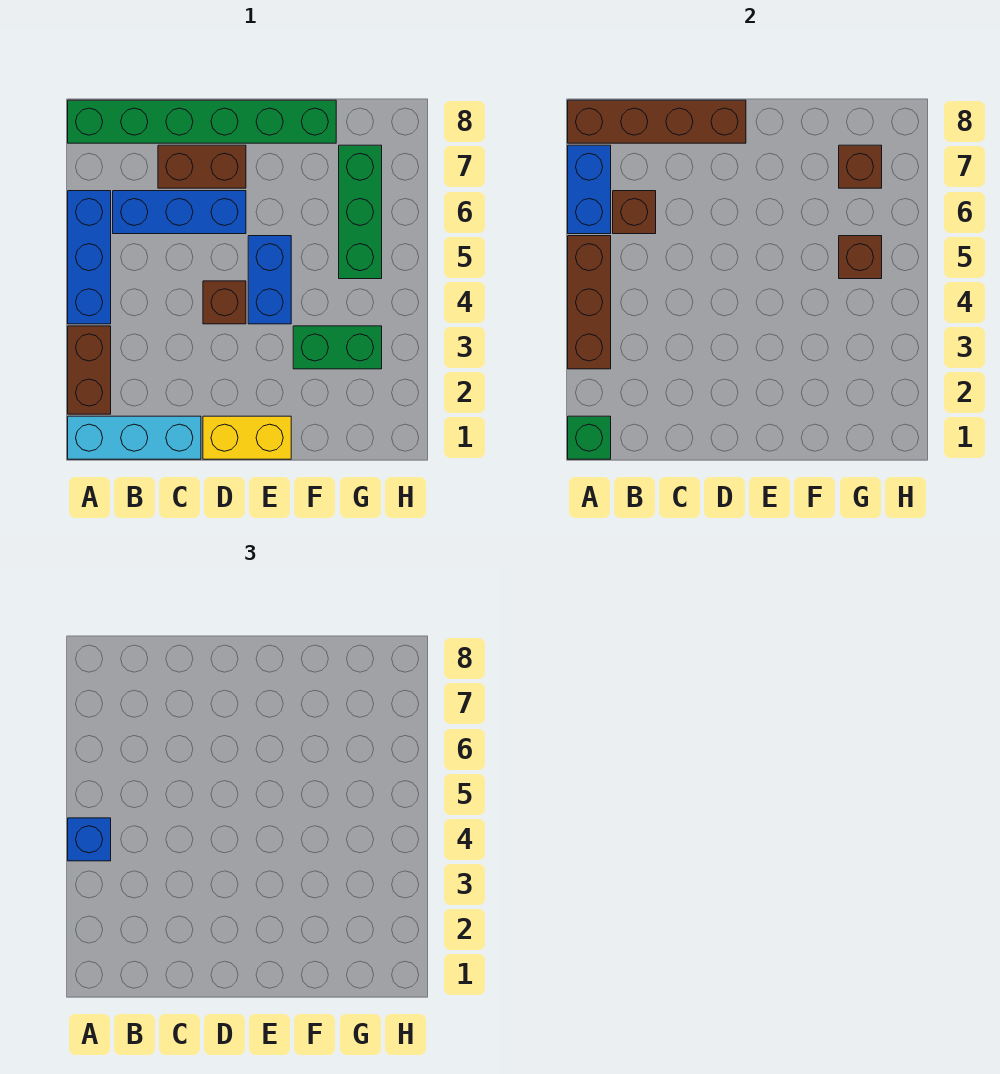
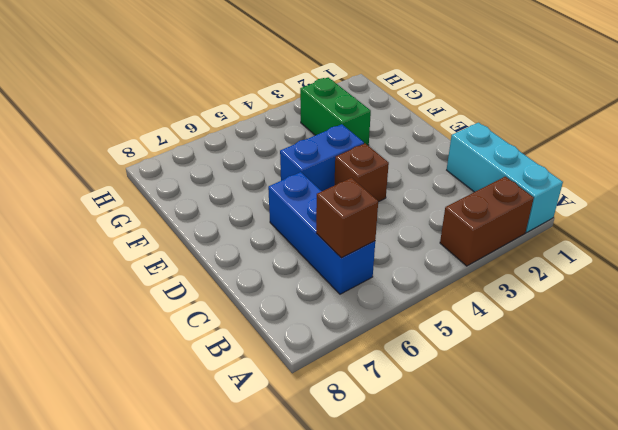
none -> blue 1x3 brick [68,191,111,324]
none -> green 1x6 brick [68,100,336,143]
none -> brown 1x2 brick [158,145,246,188]

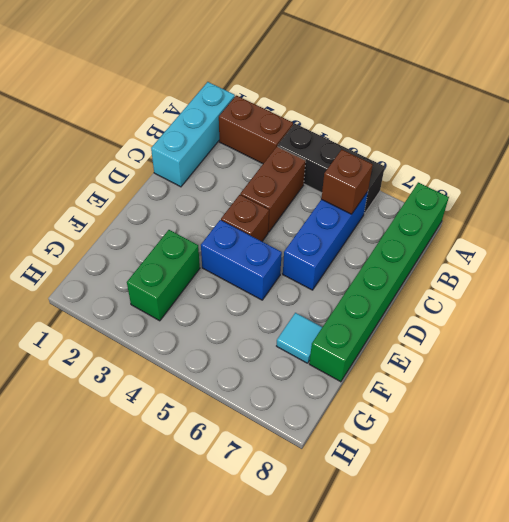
black 1x3 brick [278,123,385,214] -> blue 1x3 brick [68,191,111,324]
brown 1x2 brick [240,146,306,232] -> brown 1x2 brick moved to [158,145,246,188]
cyan 1x1 tile [277,313,322,363] -> none
none -> yellow 1x2 brick [203,416,291,459]
none -> green 1x3 brick [339,145,382,279]
none -> green 1x1 brick [568,416,611,459]

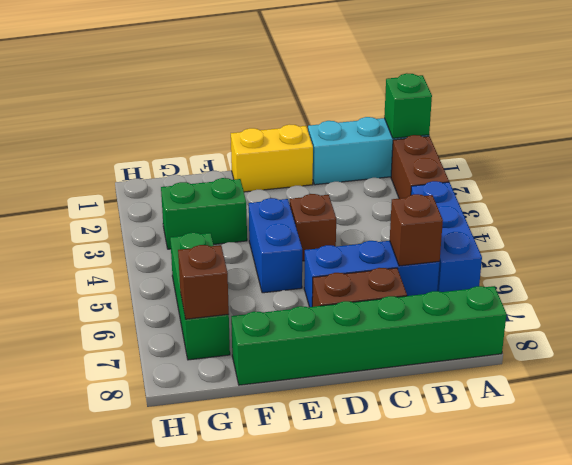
none -> brown 1x3 brick [568,236,611,369]
none -> blue 1x2 brick [568,145,611,234]
none -> brown 1x4 brick [568,100,746,143]

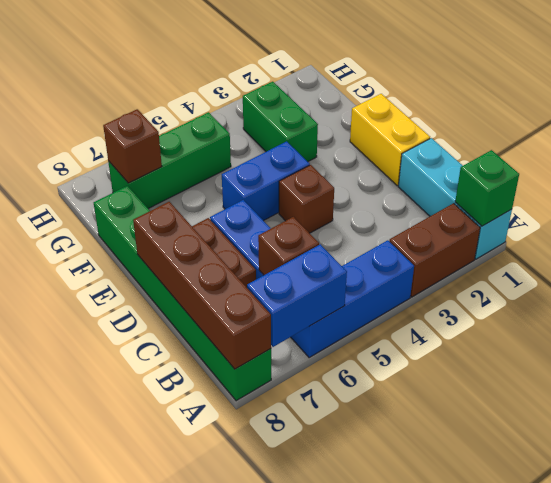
none -> brown 1x3 brick [568,236,611,369]
none -> brown 1x1 brick [839,236,882,279]
none -> blue 1x1 brick [68,818,111,861]

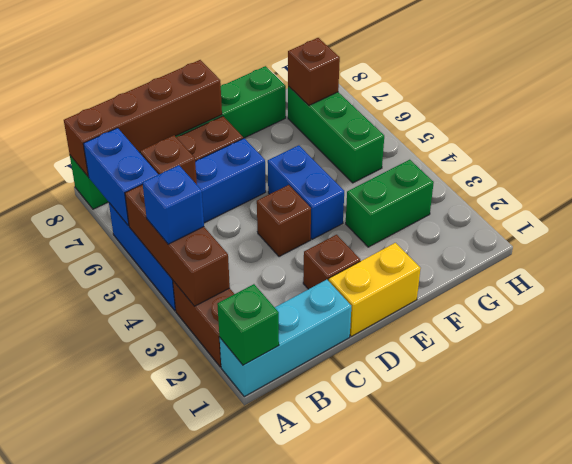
brown 1x1 brick [303,235,360,289] -> brown 1x1 brick moved to [839,236,882,279]

